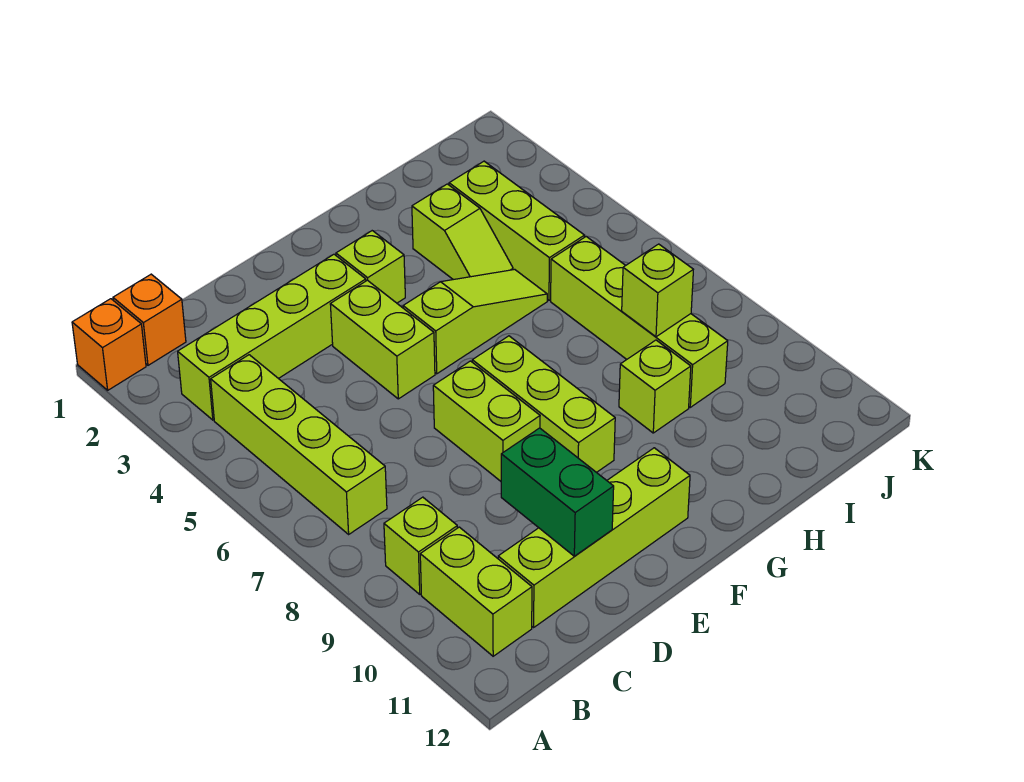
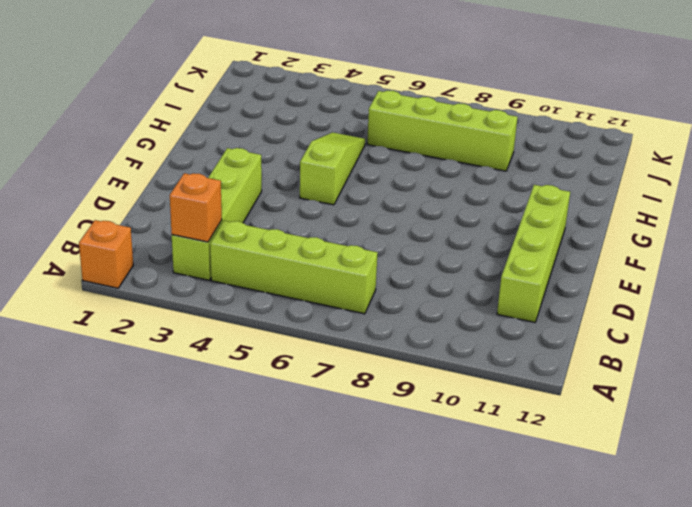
orange 1x1 brick [170,173,222,242] -> orange 1x1 brick moved to [113,274,186,365]
none -> lime 1x1 brick [384,497,458,594]
none -> lime 1x2 brick [420,527,532,656]
none -> lime 1x2 brick [330,280,435,399]

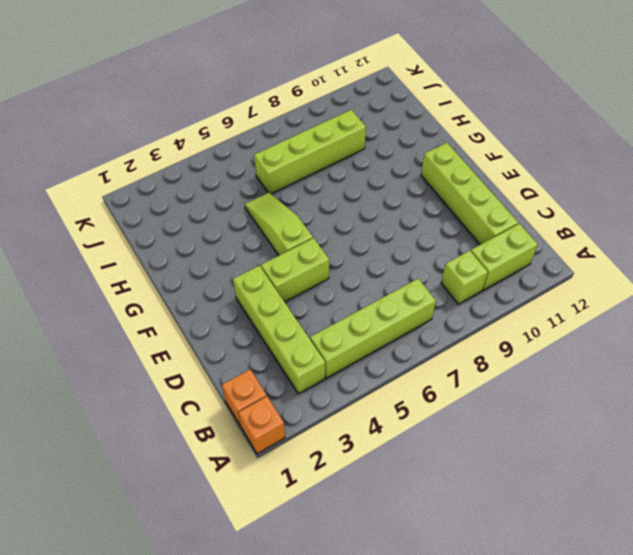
none -> lime 1x2 brick [433,361,540,481]
none -> lime 1x1 brick [336,231,405,303]
none -> lime 1x3 brick [472,336,615,473]

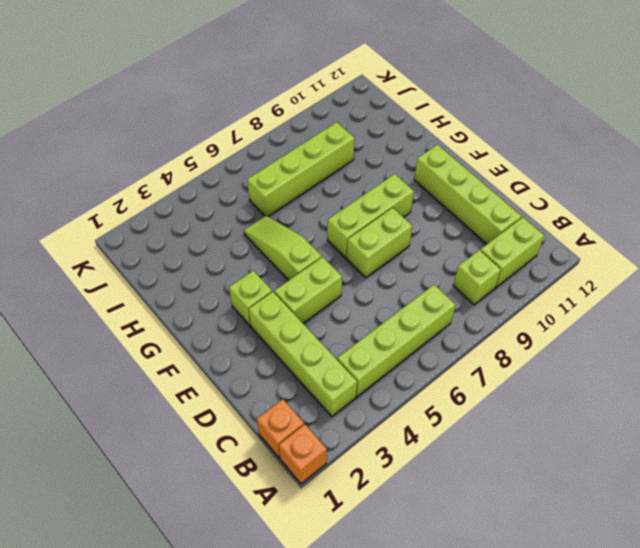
none -> lime 1x2 slope [412,184,513,280]
none -> lime 1x1 brick [619,340,691,433]
none -> lime 1x3 brick [449,161,585,300]

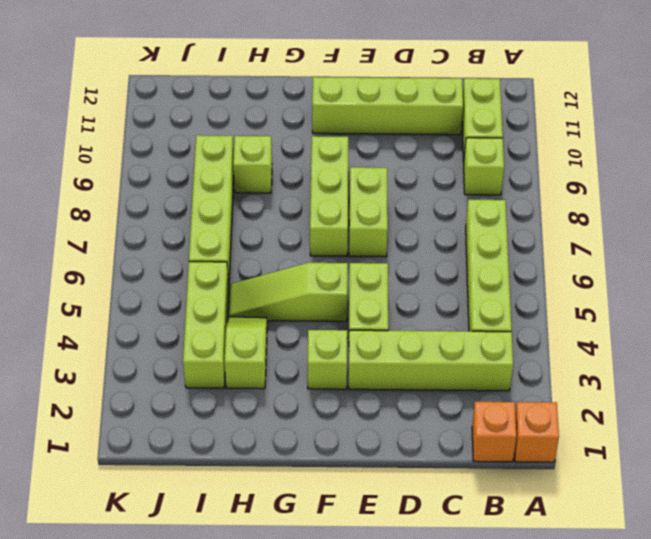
none -> green 1x2 brick [501,428,614,556]
none -> lime 1x1 brick [622,244,693,337]

